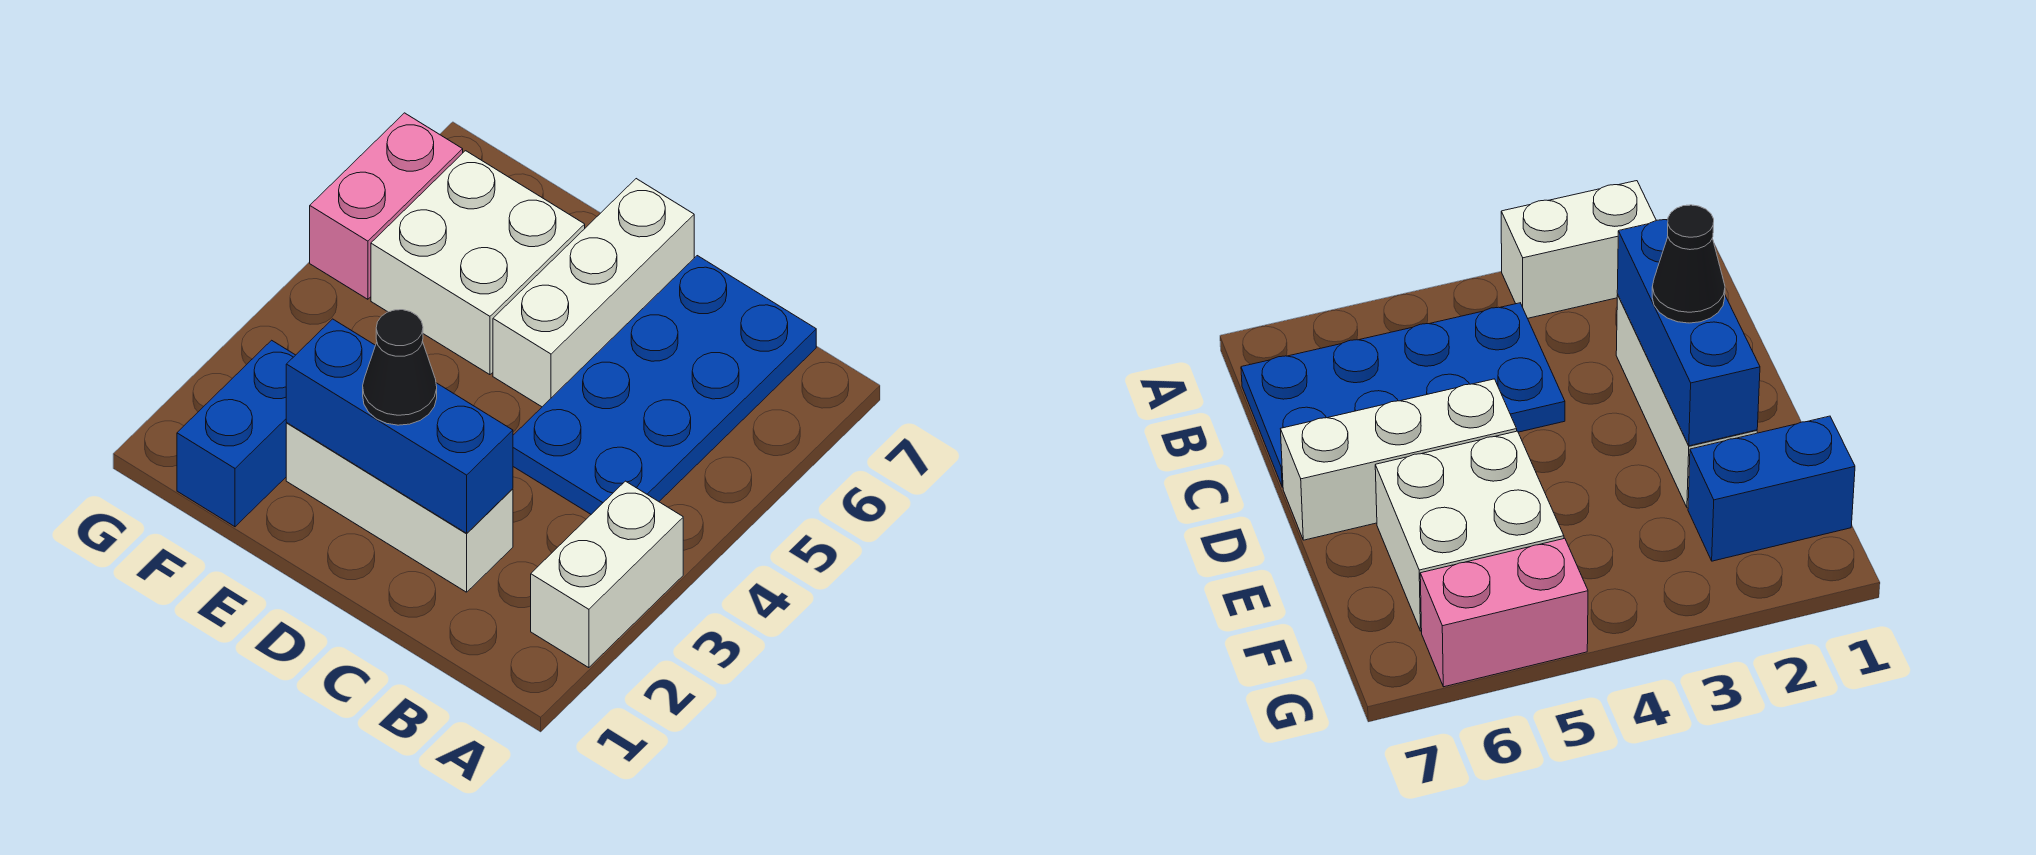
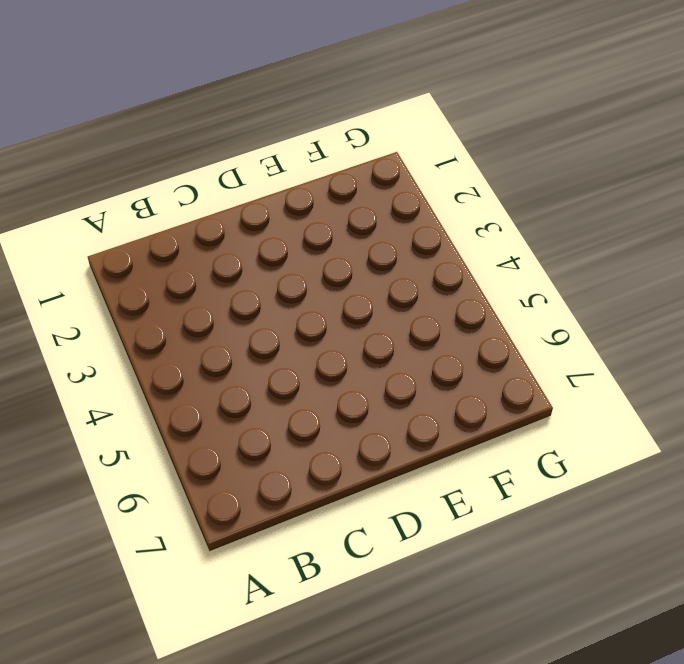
none -> white 1x2 brick [531,481,683,668]
none -> blue 2x4 plate [513,256,816,514]

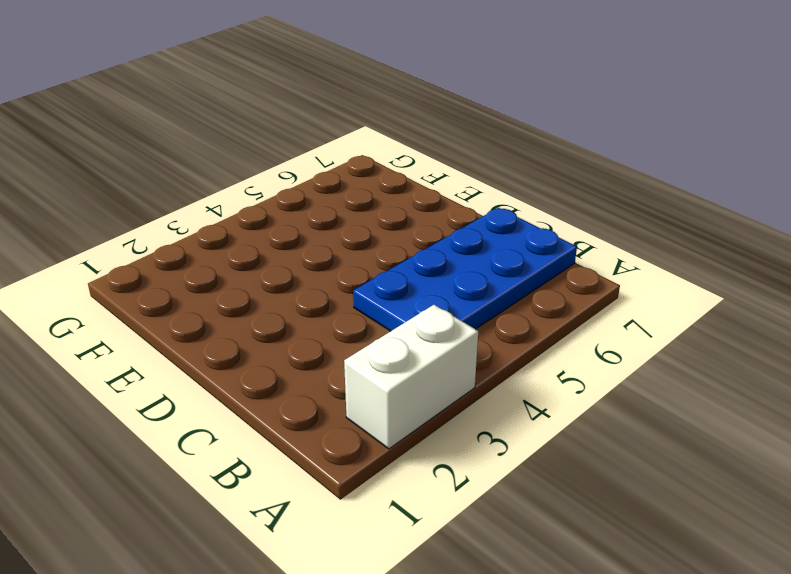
none -> white 1x3 brick [286,423,513,592]
none -> white 1x3 brick [493,179,694,407]

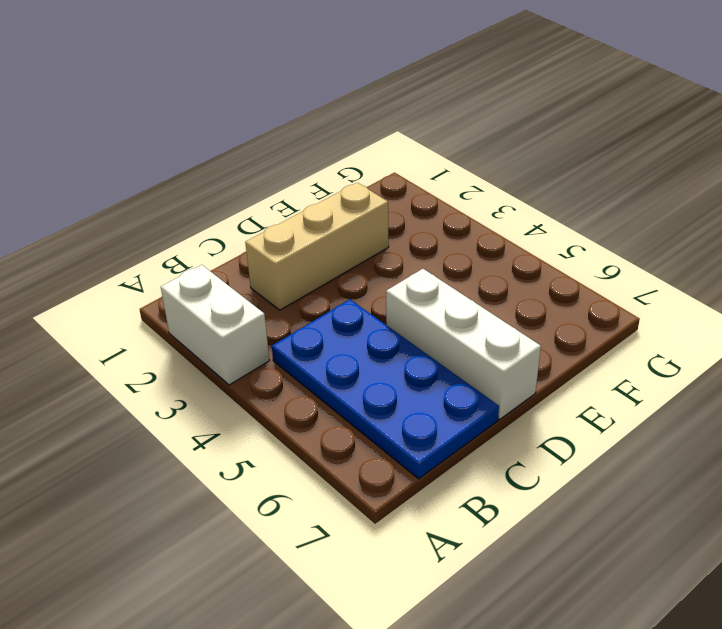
tan 1x3 brick [245,183,389,310] -> white 1x3 brick [286,423,513,592]
none -> white 2x2 brick [371,151,585,375]
none -> blue 1x2 brick [177,340,295,527]

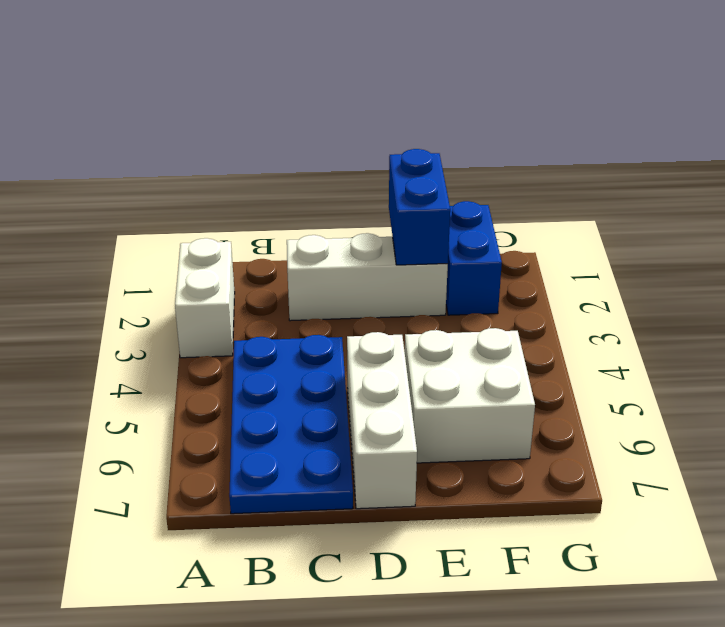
blue 1x2 brick [389,149,450,265] -> blue 1x3 brick [286,319,513,533]
none -> pink 1x2 brick [310,113,463,299]
none -> black 1x1 cone [363,310,437,425]

